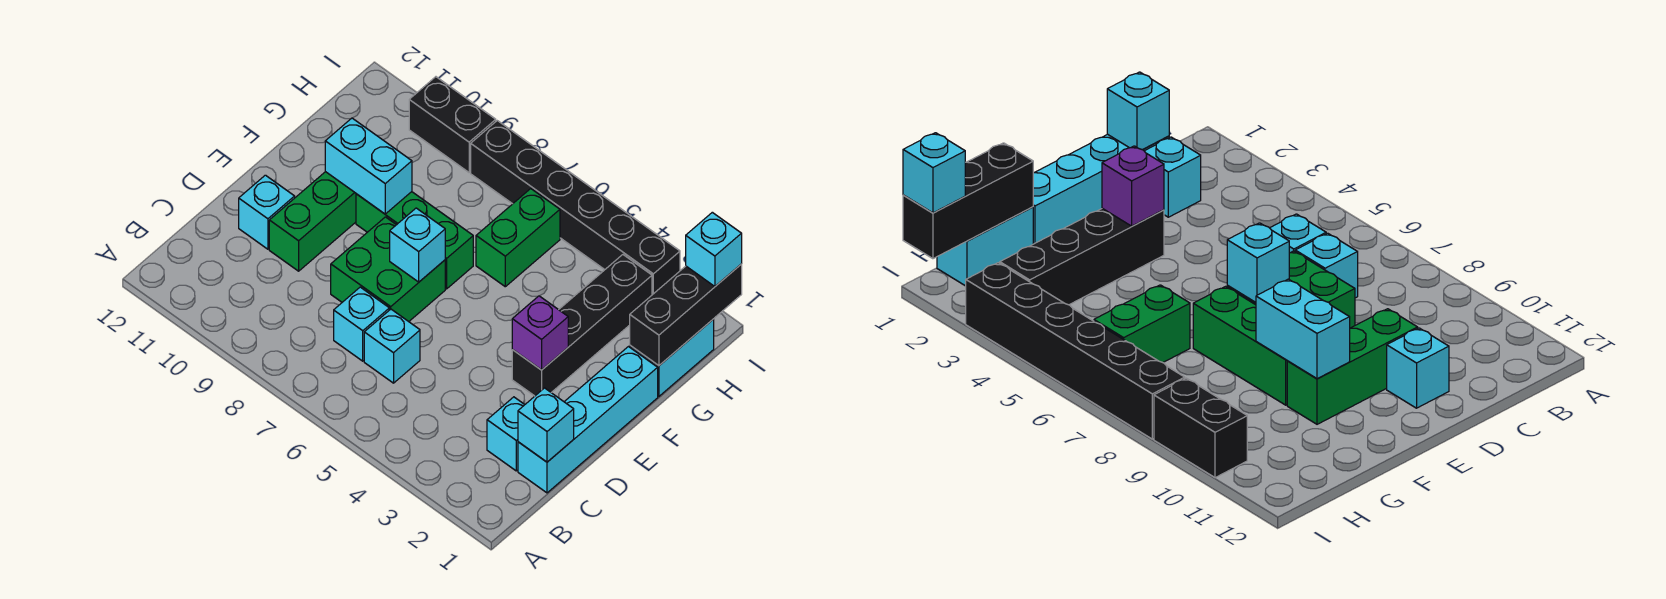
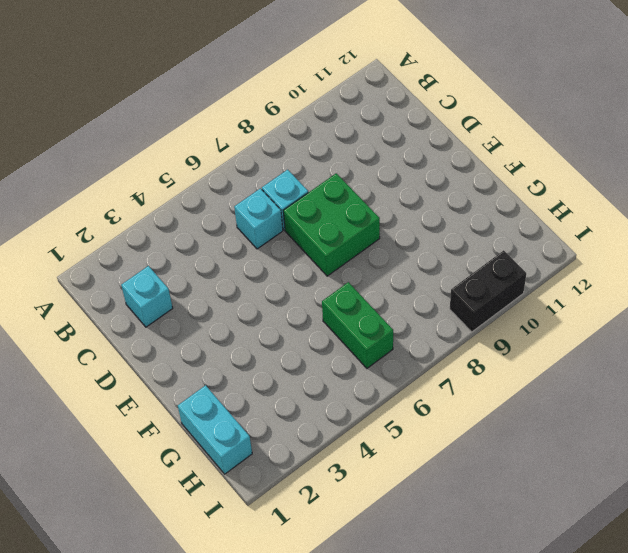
none -> cyan 1x4 brick [518,347,658,493]
none -> green 1x3 brick [269,172,356,271]
none -> cyan 1x1 brick [239,175,295,249]

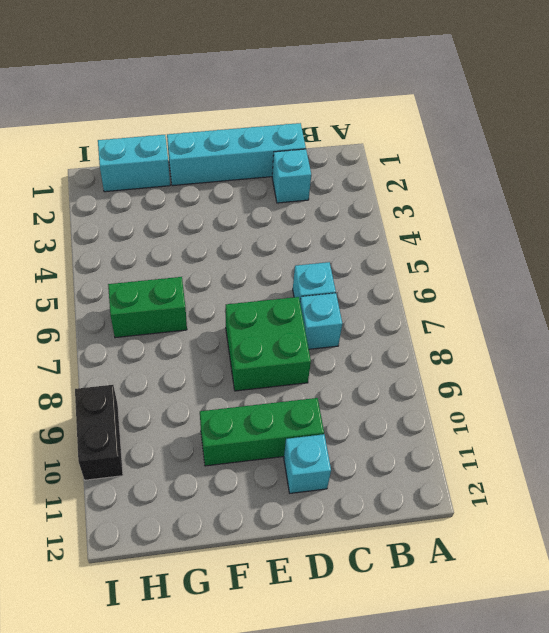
none -> black 1x4 brick [512,255,652,396]
none -> green 1x3 brick [356,192,473,289]
none -> black 1x6 brick [471,121,680,295]

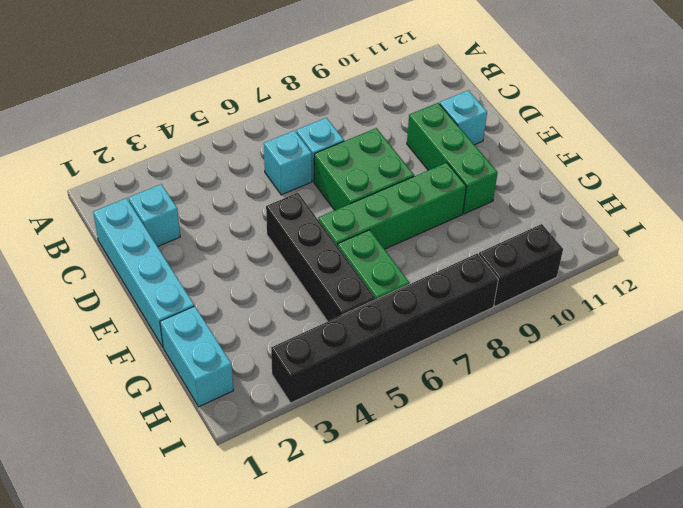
black 1x4 brick [266,193,375,322] -> black 1x4 brick moved to [512,255,652,396]
green 1x4 brick [318,163,466,249] -> green 1x3 brick [356,192,473,289]
none -> cyan 1x1 brick [518,388,574,462]
none -> purple 1x1 brick [512,296,568,370]
none -> cyan 1x1 brick [390,208,445,282]

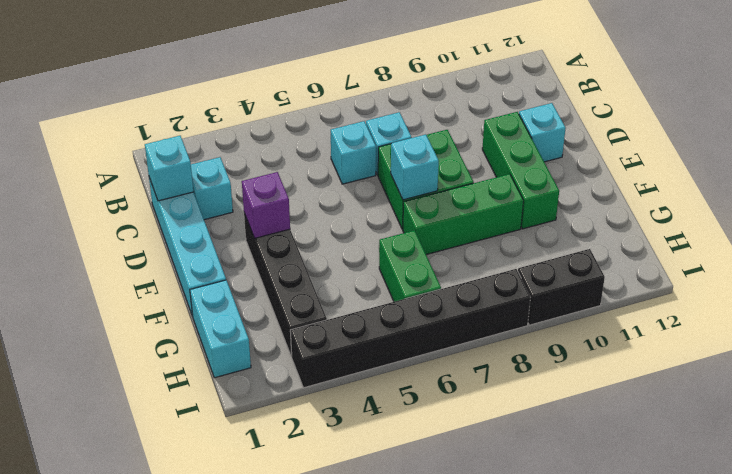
none -> cyan 1x2 brick [325,118,412,214]
none -> black 1x3 brick [630,264,742,366]
none -> cyan 1x1 brick [686,212,742,286]

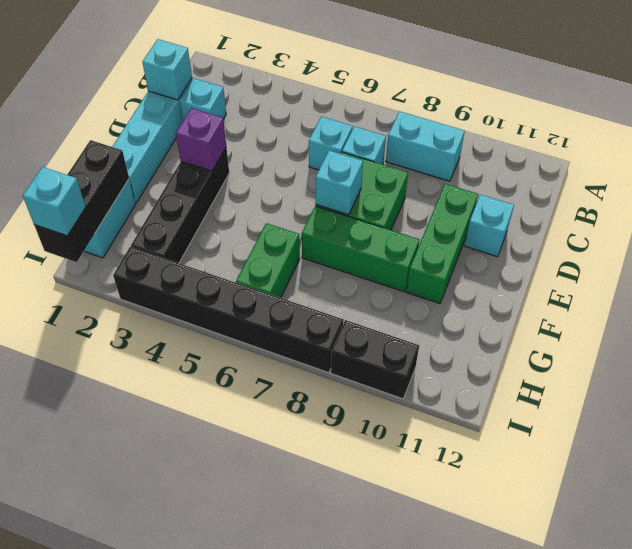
cyan 1x2 brick [386,111,465,181] -> cyan 1x2 brick moved to [325,118,412,214]

